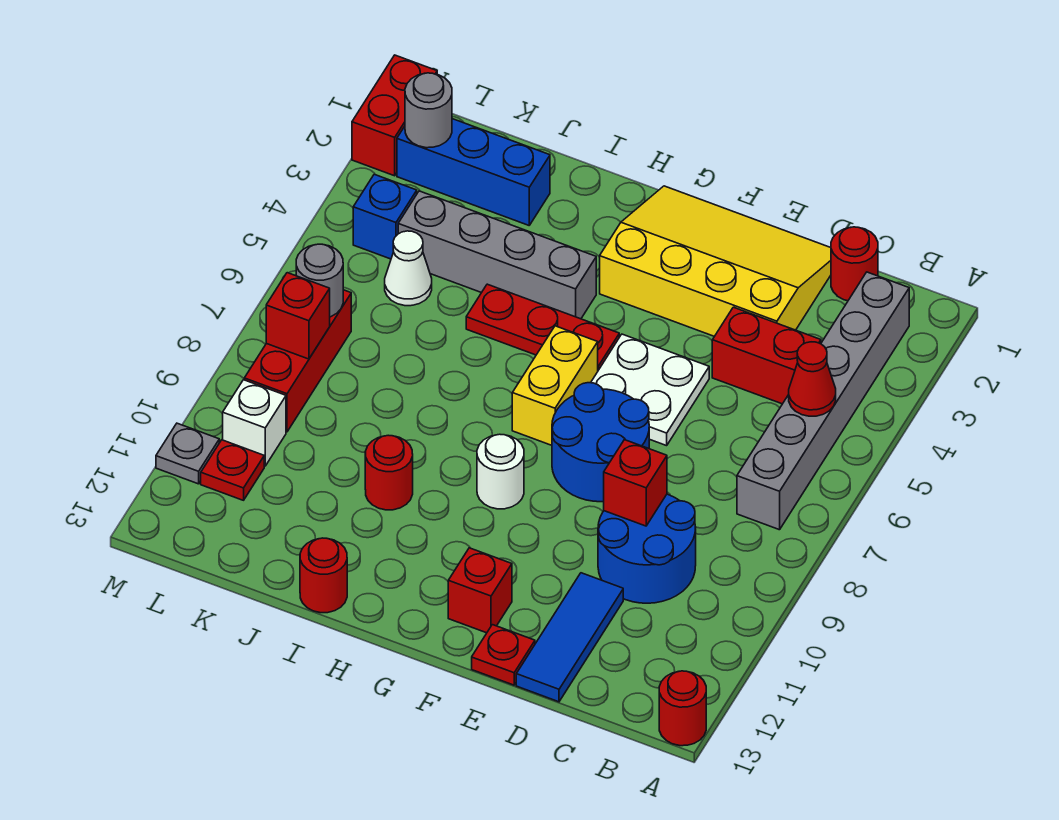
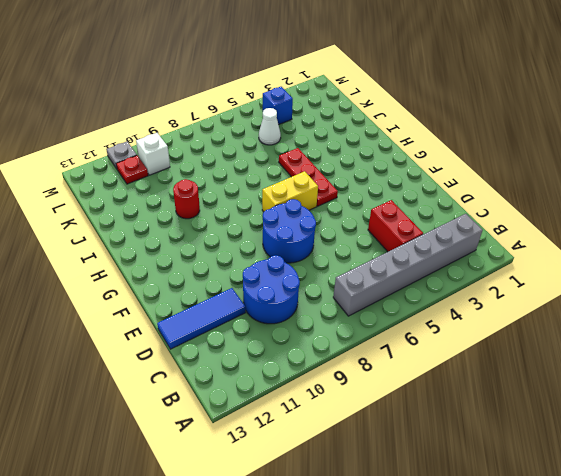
none -> red 1x1 round brick [659,671,706,746]
none -> red 1x1 round brick [831,227,878,301]
none -> yellow 3x4 slope [600,186,831,336]
none -> white 2x2 plate [591,334,709,446]

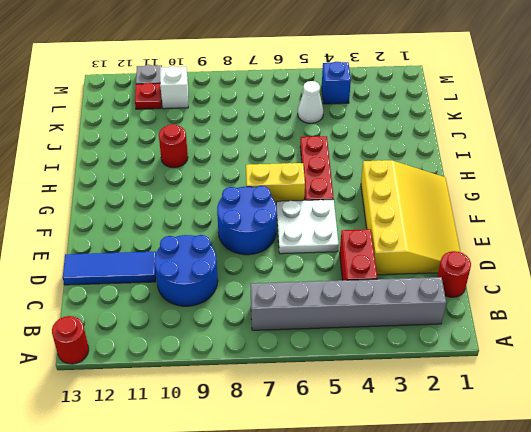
none -> red 1x1 plate [472,625,535,685]
none -> red 1x1 brick [448,548,512,633]
none -> white 1x1 round brick [477,434,524,509]
none -> grey 1x4 brick [398,191,596,319]

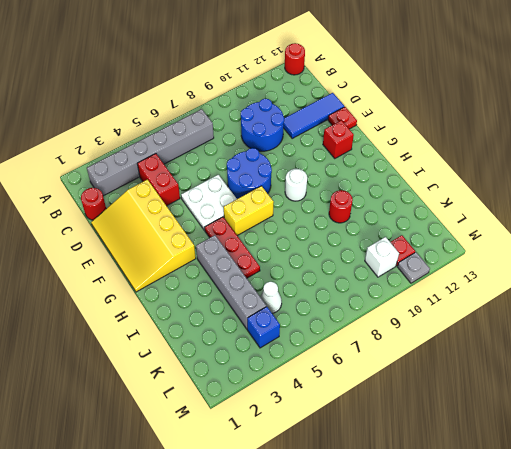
none -> red 1x1 round brick [300,538,347,613]
none -> blue 1x3 brick [397,119,550,225]
none -> red 1x3 brick [244,290,351,432]
none -> red 1x2 brick [352,55,437,176]

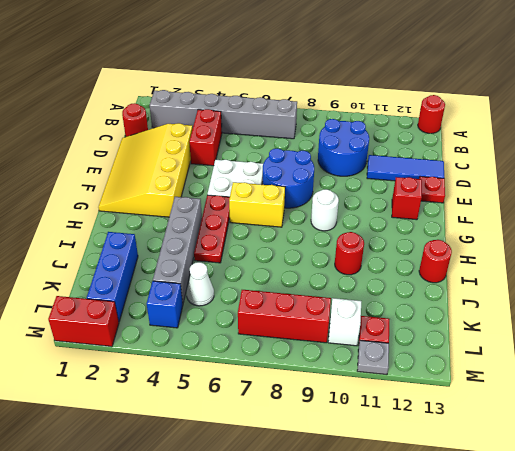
none -> red 1x1 cone [789,342,836,416]
none -> red 1x1 brick [604,440,667,526]
none -> grey 1x1 round brick [405,73,452,148]
none -> grey 1x1 round brick [296,244,343,317]

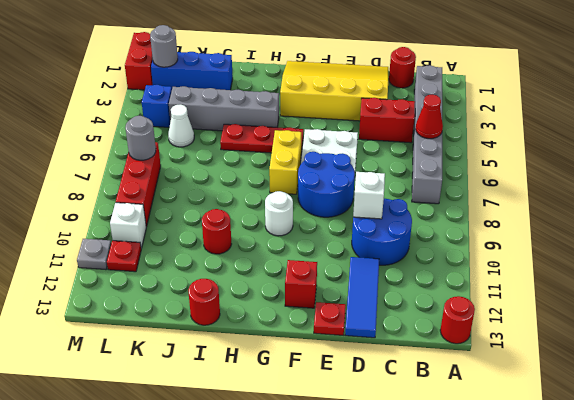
white 1x1 brick [353,172,385,219] -> red 1x1 brick [604,440,667,526]
none -> red 1x1 brick [266,273,330,359]

